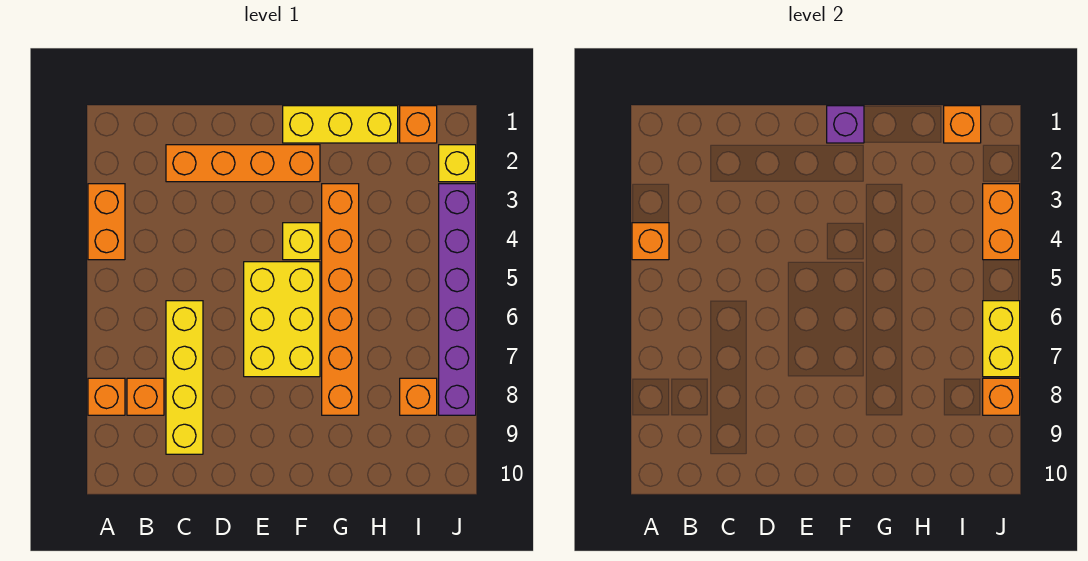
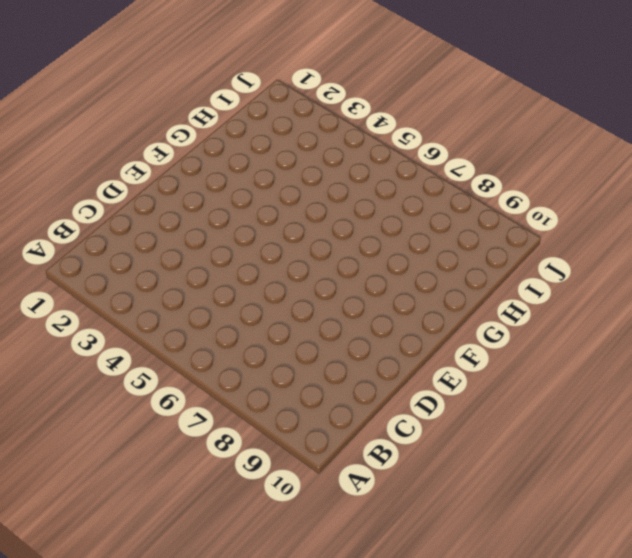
none -> orange 1x2 brick [88,184,125,260]
none -> orange 1x1 brick [88,378,125,415]
none -> orange 1x1 brick [127,378,164,415]

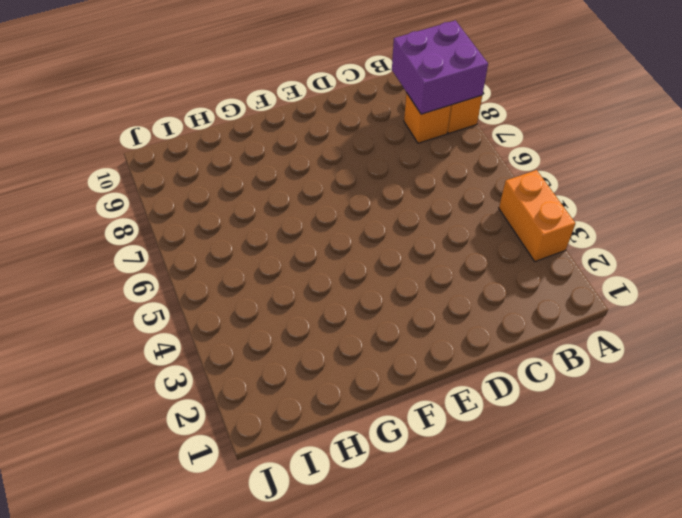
purple 2x2 brick [392,20,488,114] -> none
none -> orange 1x4 brick [166,145,320,182]
none -> yellow 1x4 brick [166,301,203,454]
none -> yellow 2x3 brick [244,262,320,377]

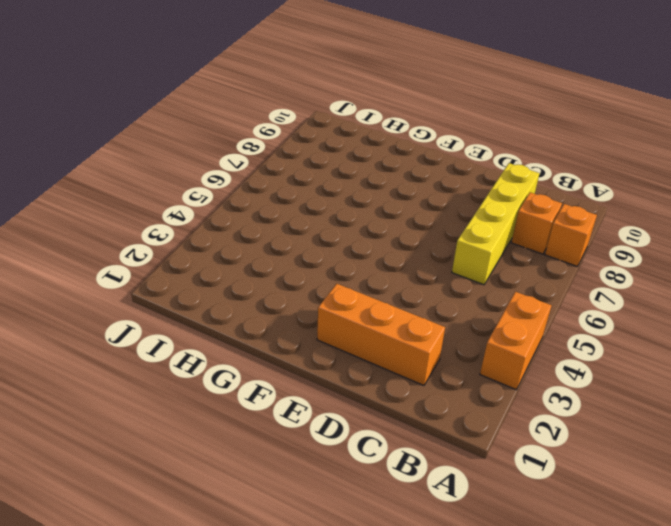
orange 1x3 brick [317,284,445,385] -> orange 1x4 brick [166,145,320,182]
none -> yellow 2x3 brick [244,262,320,377]
none -> yellow 1x3 brick [283,106,398,143]
none -> yellow 1x1 brick [283,223,320,260]

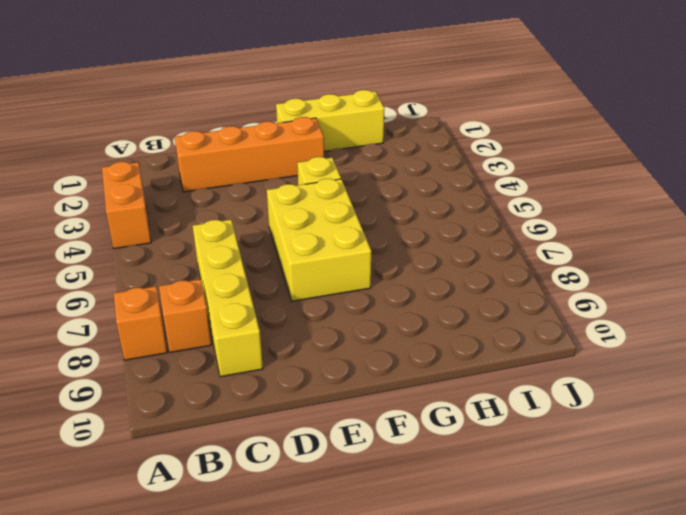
none -> orange 1x6 brick [322,184,359,415]
none -> orange 1x1 brick [400,106,437,143]
none -> orange 1x1 brick [400,378,437,415]

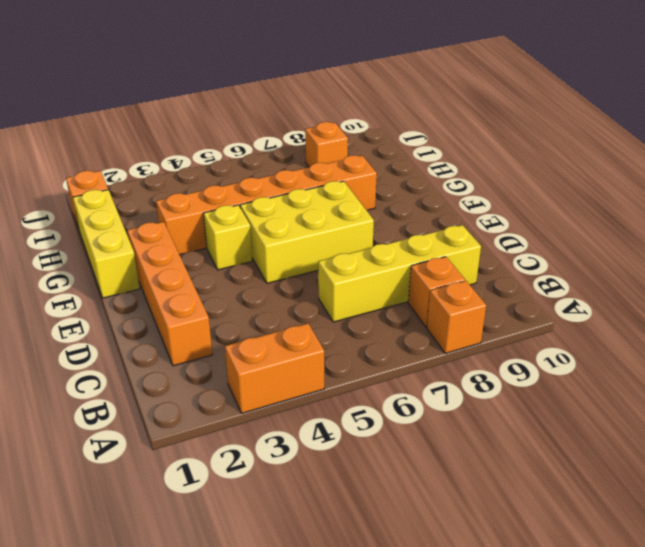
none -> yellow 1x1 brick [439,145,476,182]
none -> purple 1x6 brick [439,184,476,415]
none -> orange 1x1 brick [632,223,669,260]

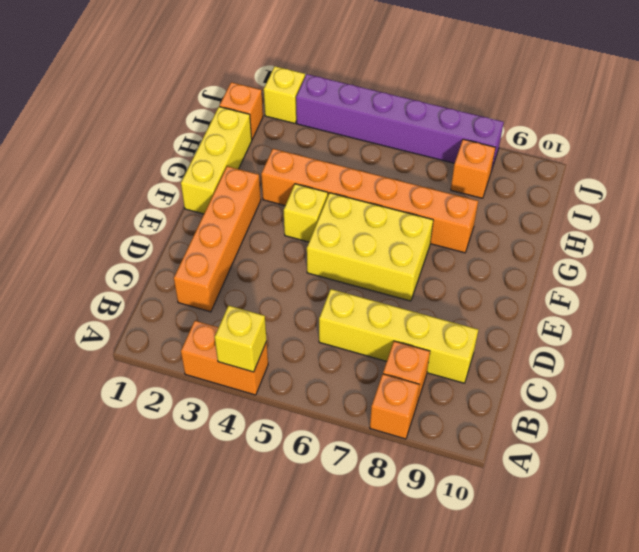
yellow 1x1 brick [215,306,267,372] -> orange 1x1 brick [632,223,669,260]
none -> purple 1x1 brick [827,106,864,143]
none -> orange 1x1 brick [944,106,981,143]
none -> orange 1x2 brick [983,184,1020,260]

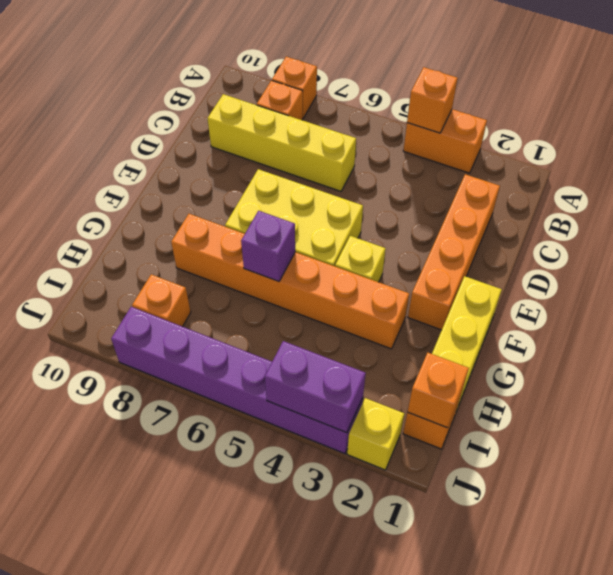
purple 1x1 brick [241,211,295,281] -> purple 1x1 brick moved to [827,106,864,143]
purple 1x2 brick [265,341,366,433] -> orange 1x2 brick [983,184,1020,260]
none -> yellow 1x2 brick [983,301,1020,377]
none -> orange 1x1 brick [983,378,1020,415]

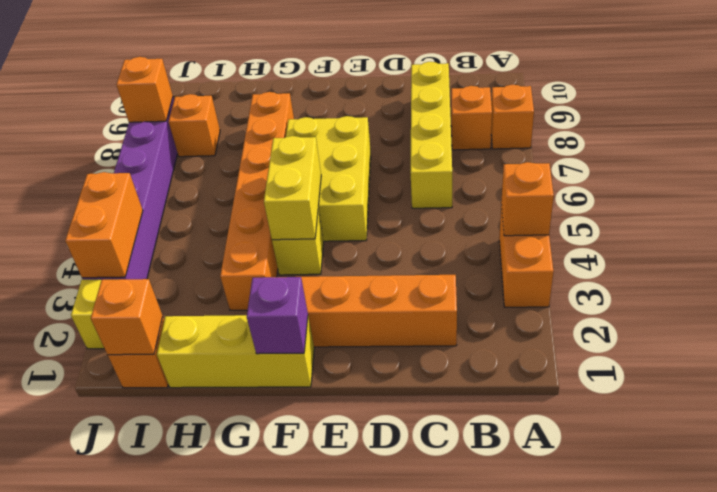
yellow 1x2 brick [264,136,321,240] -> yellow 1x2 brick moved to [983,301,1020,377]

